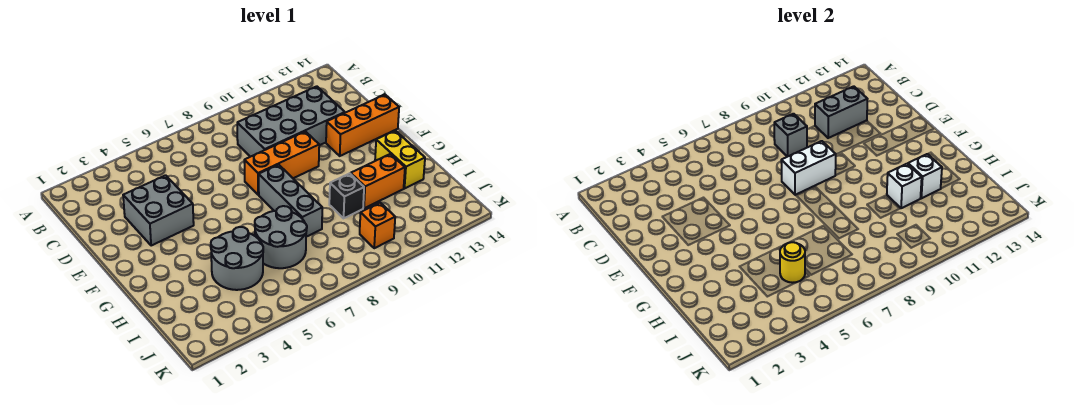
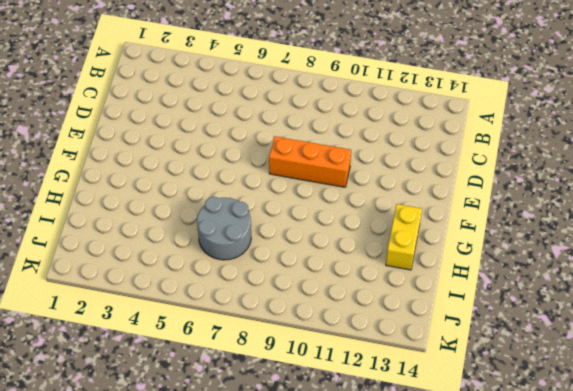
none -> grey 2x4 brick [237,86,345,157]
none -> grey 2x2 brick [123,175,194,246]
none -> orange 1x3 brick [326,95,399,156]

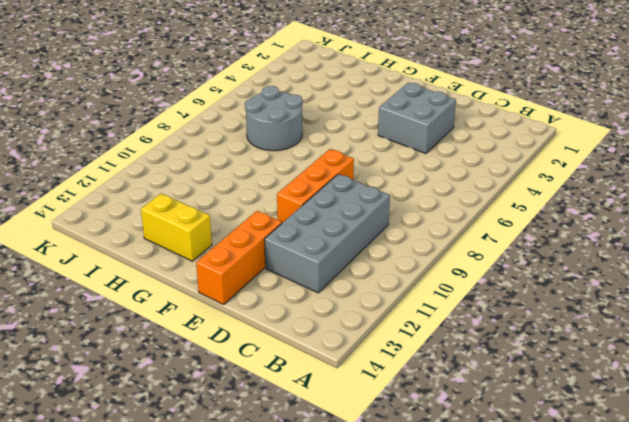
none -> grey 1x3 brick [259,165,322,237]
none -> grey 2x2 round brick [211,227,263,290]
none -> black 1x1 brick [329,173,364,218]

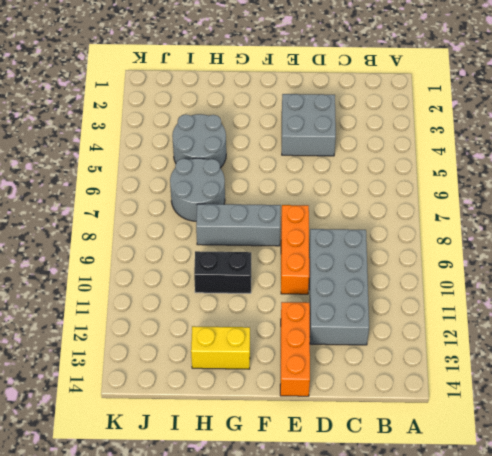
black 1x2 brick [194,251,251,293] -> black 1x1 brick [329,173,364,218]
none -> orange 1x2 brick [351,154,405,208]
none -> orange 1x1 brick [360,203,395,248]
none -> grey 1x1 brick [774,114,807,157]

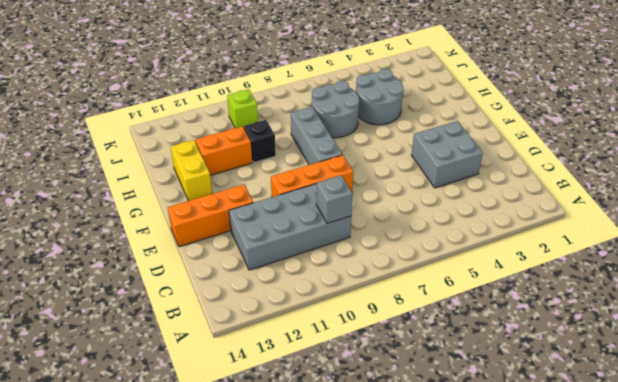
lime 1x1 brick [227,89,258,128] -> orange 1x1 brick [360,203,395,248]
none -> grey 1x2 brick [815,86,867,138]
none -> white 1x2 brick [781,141,836,195]
none -> white 1x1 brick [887,164,922,208]

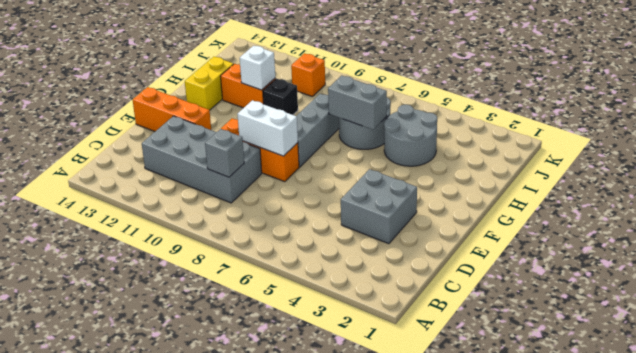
grey 1x2 brick [328,75,387,130] -> grey 1x2 brick moved to [815,86,867,138]
none -> white 1x1 brick [908,154,942,198]
none -> yellow 1x1 round brick [780,242,805,283]

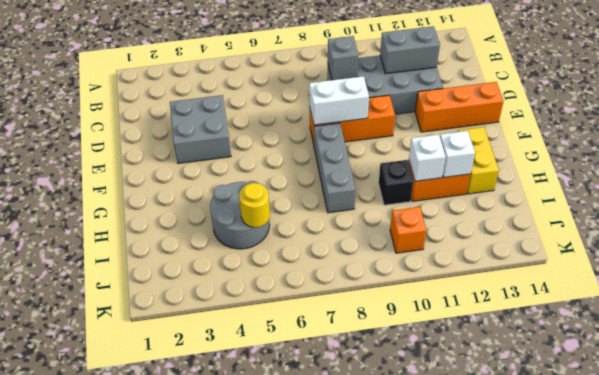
none -> grey 2x2 round brick [255,206,307,268]

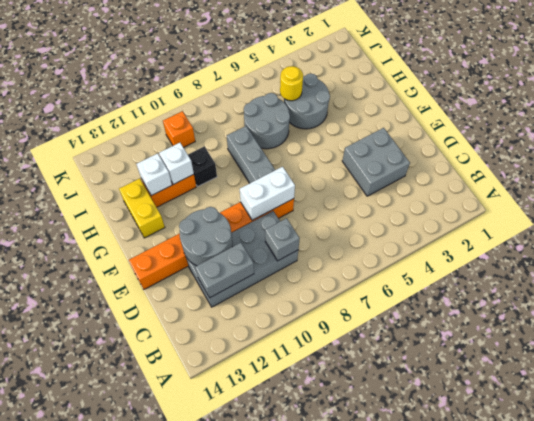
grey 2x2 round brick [179,207,232,266] -> none

